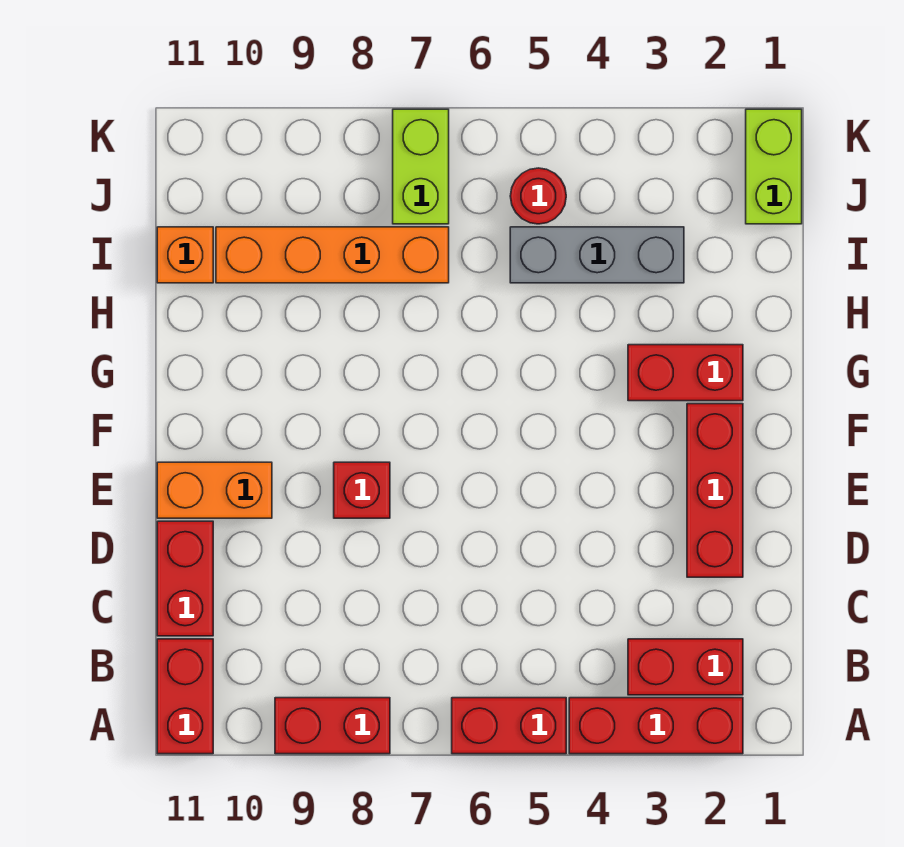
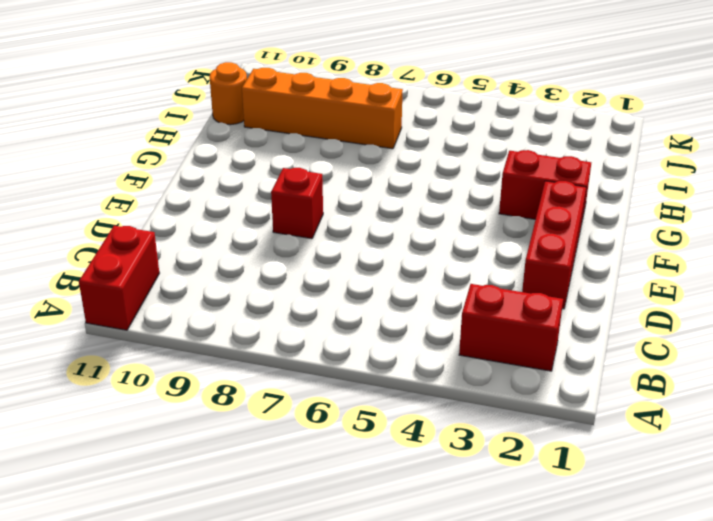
orange 1x1 round brick [210,62,247,125] -> orange 1x1 brick [157,227,213,283]
none -> red 1x3 brick [569,698,743,754]
none -> red 1x2 brick [452,698,566,754]
none -> red 1x2 brick [275,698,390,754]

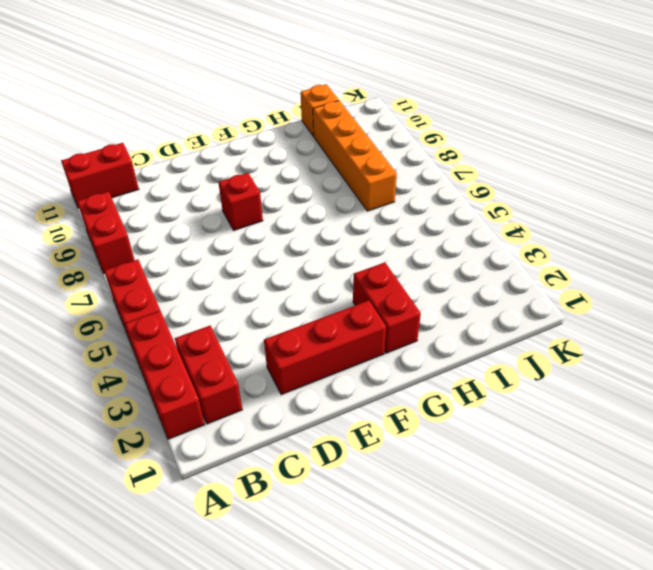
none -> red 1x2 brick [157,521,213,636]
none -> orange 1x2 brick [157,462,272,518]
none -> grey 1x3 brick [510,227,684,283]

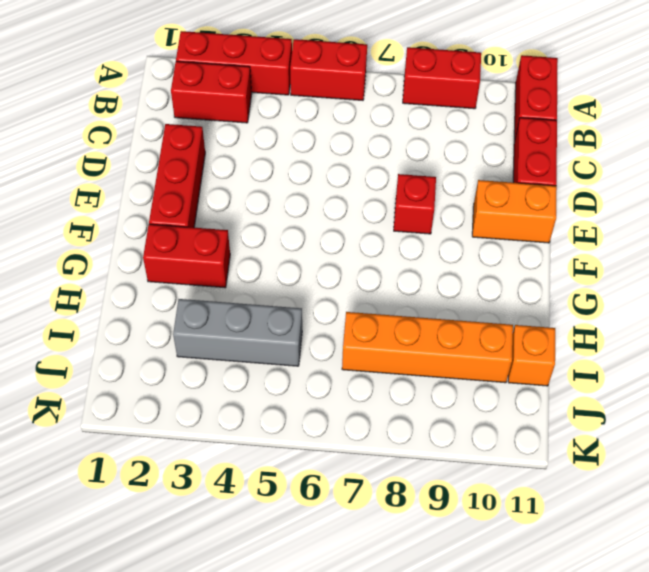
none -> lime 1x2 brick [746,109,802,224]
none -> red 1x1 round brick [510,168,566,224]
none -> lime 1x2 brick [393,109,449,224]

